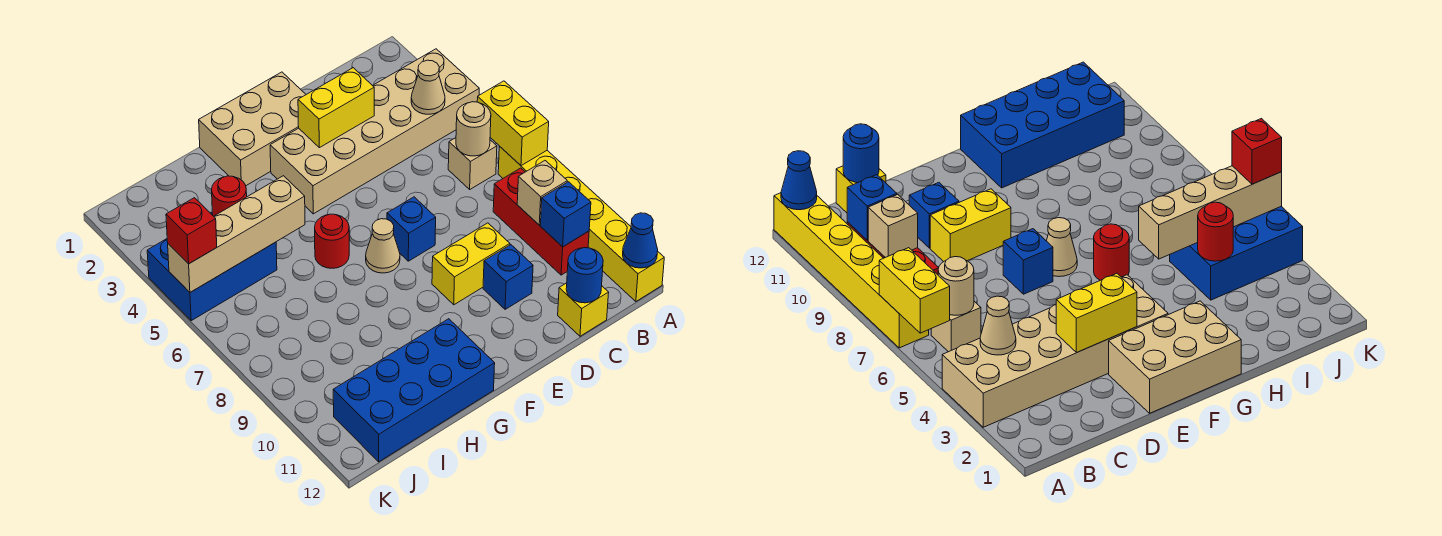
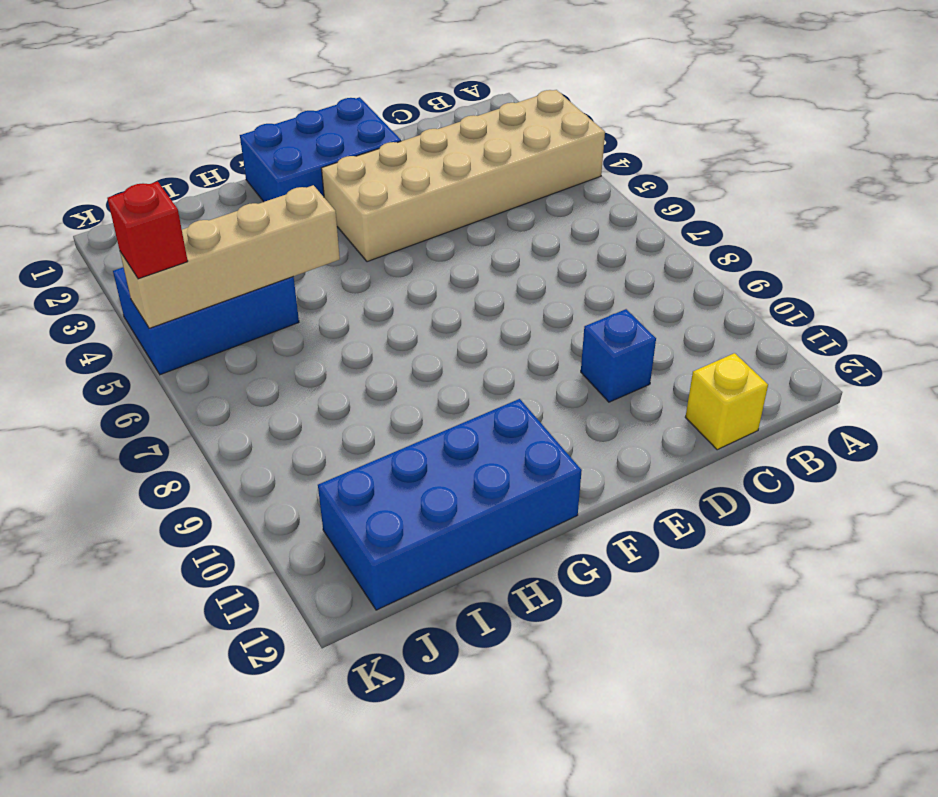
blue 2x3 brick [240,97,401,202] -> tan 2x3 brick [199,72,306,186]
none -> yellow 1x6 brick [498,146,664,301]
none -> tan 1x1 brick [448,138,497,189]
none -> red 1x3 brick [493,168,589,275]

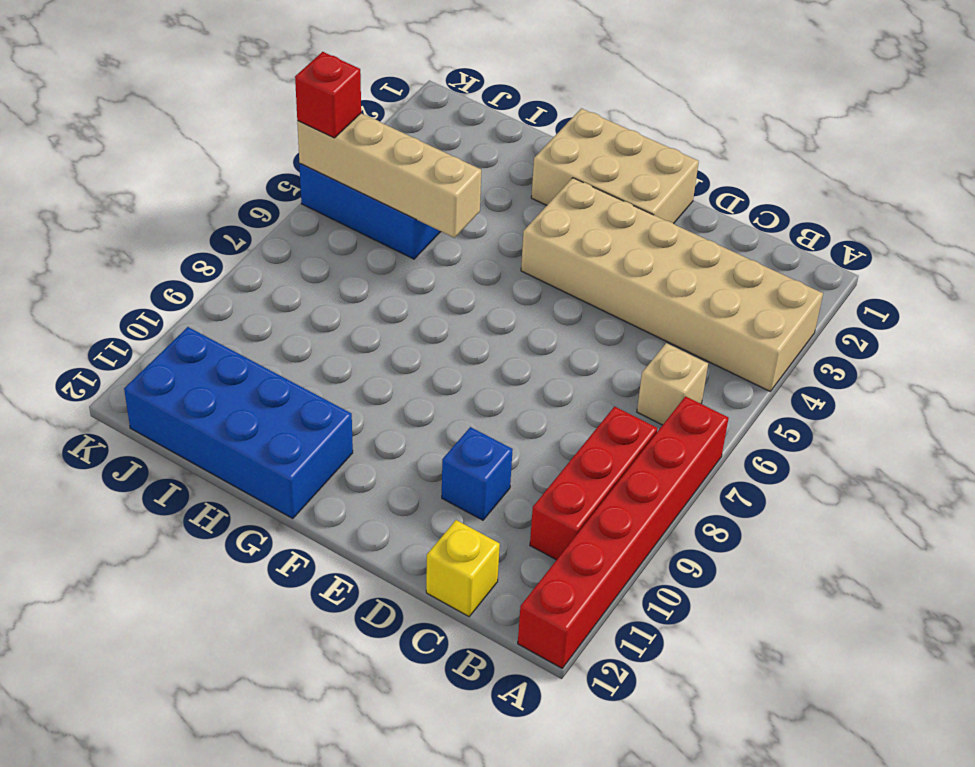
red 1x6 brick [518,396,729,668] -> yellow 1x6 brick [498,146,664,301]
none -> yellow 1x2 brick [432,223,510,305]
none -> blue 1x1 brick [387,197,436,261]
none -> tan 1x1 cone [366,219,400,273]

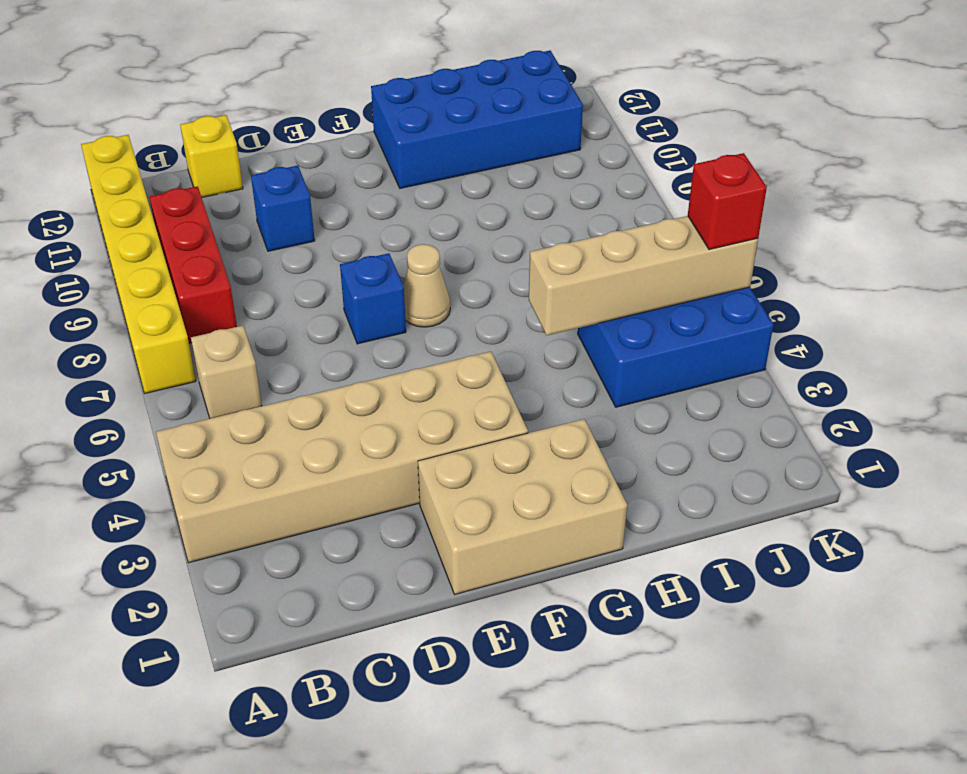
none -> yellow 1x2 brick [432,223,510,305]
none -> red 1x1 round brick [315,214,349,268]
none -> yellow 1x2 brick [477,81,549,166]

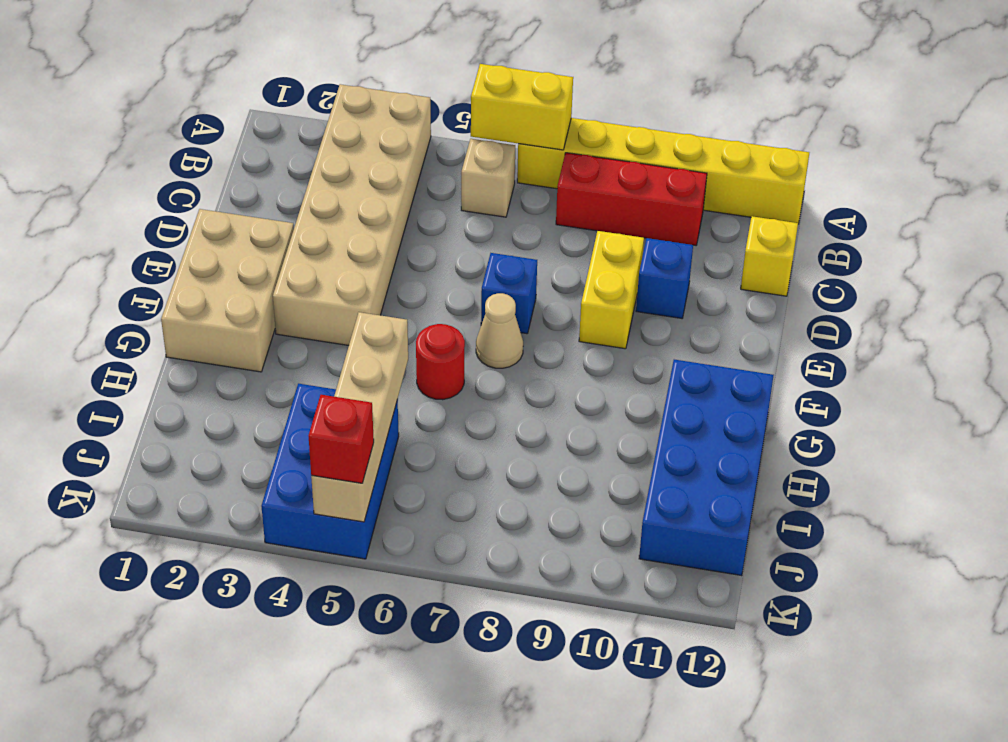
none -> blue 1x1 cone [623,213,658,268]
none -> tan 1x1 cone [411,60,445,114]
none -> tan 1x1 round brick [456,102,491,156]

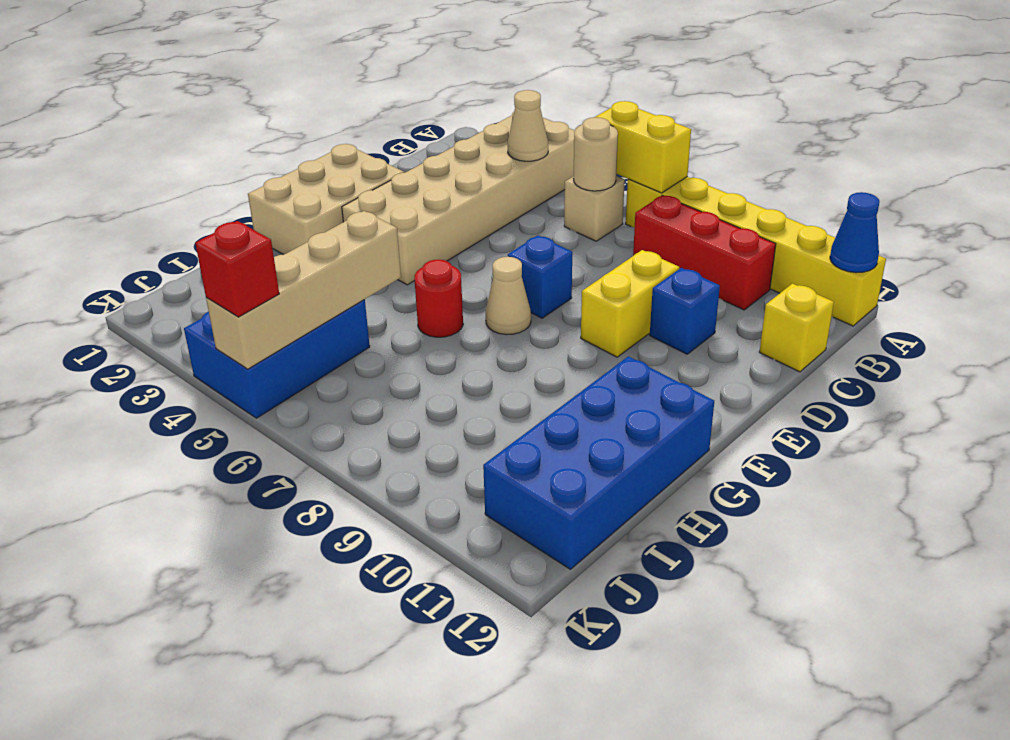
none -> tan 1x1 brick [517,161,567,225]
none -> blue 1x1 brick [540,182,591,247]
none -> blue 1x1 round brick [566,248,603,303]

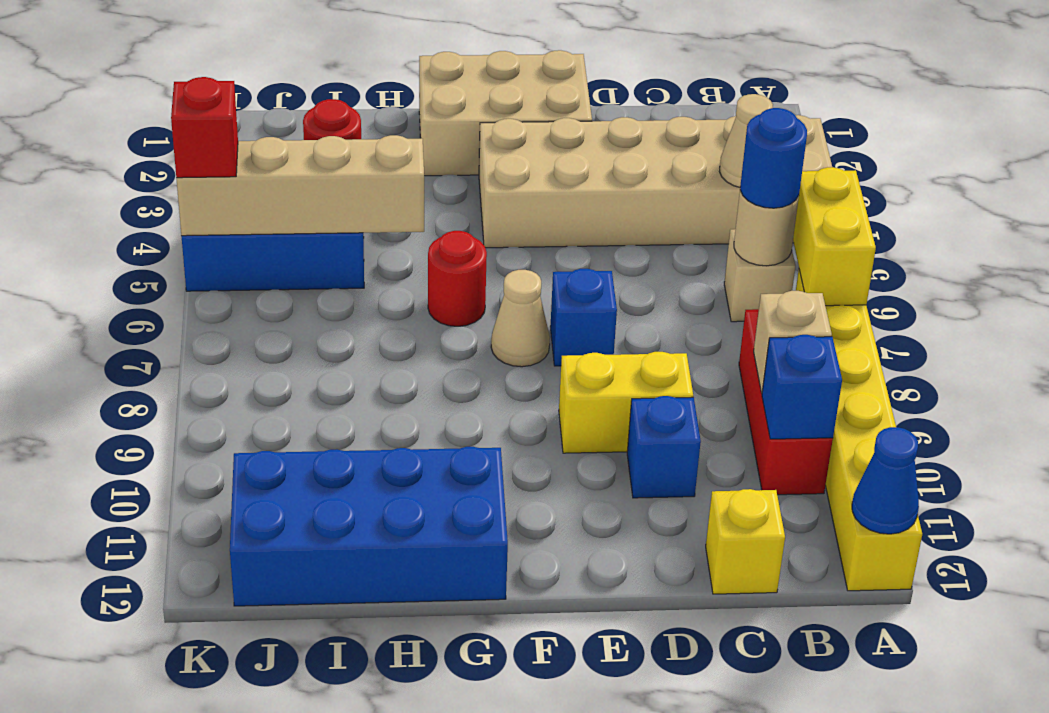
blue 1x1 round brick [740,108,807,208] -> blue 1x1 round brick moved to [566,248,603,303]
none -> yellow 1x2 brick [298,68,374,148]

